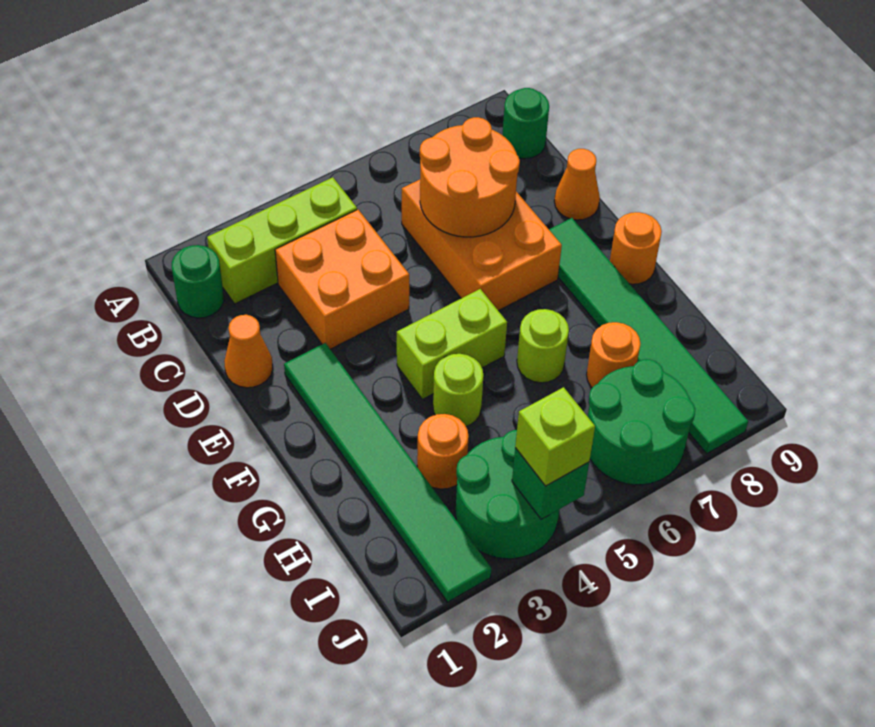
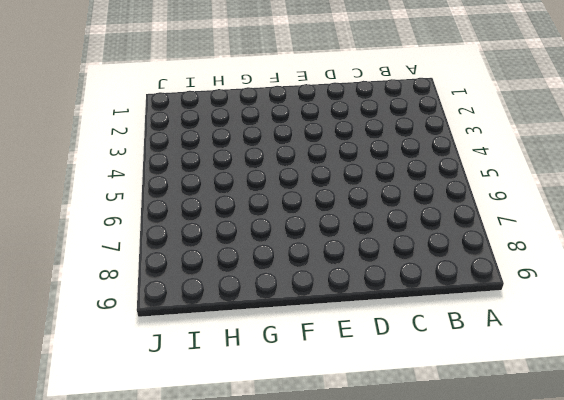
none -> green 1x1 round brick [172,245,224,318]
none -> lime 1x3 brick [207,177,357,304]
none -> green 1x1 round brick [503,88,549,159]

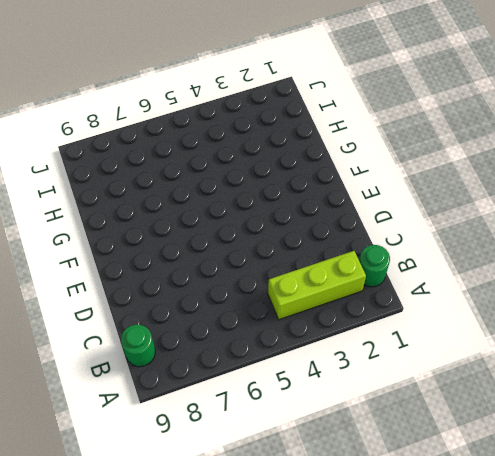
none -> orange 2x2 brick [275,210,409,349]
none -> orange 2x3 brick [402,180,562,311]
none -> orange 1x1 cone [224,315,273,388]

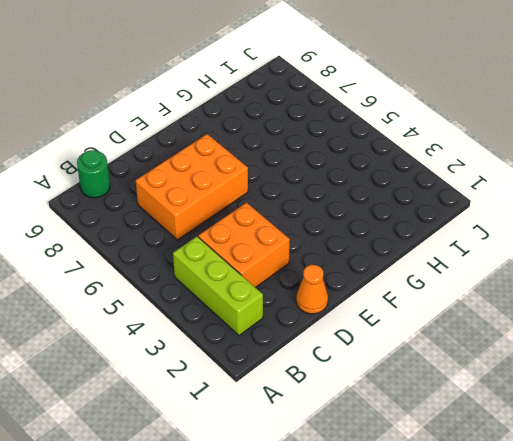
none -> green 1x1 round brick [172,245,224,318]
none -> orange 1x1 cone [554,149,600,220]
none -> green 1x6 tile [284,343,491,602]

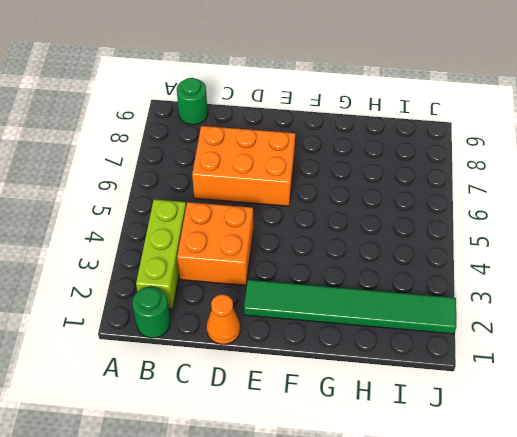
none -> orange 1x1 cone [554,149,600,220]
none -> green 1x6 tile [549,218,748,454]
none -> lime 1x2 brick [397,289,507,399]

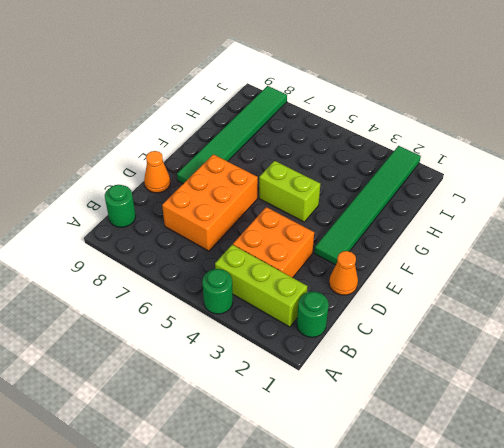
green 1x1 round brick [202,269,233,314] -> none
none -> orange 1x1 round brick [610,212,662,284]
none -> lime 1x1 round brick [433,354,483,426]
none -> lime 1x1 round brick [517,309,569,383]

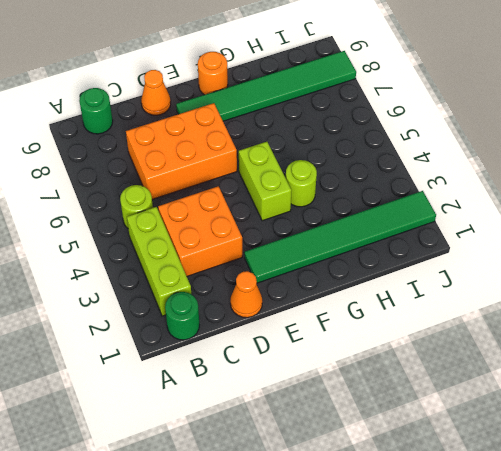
lime 1x1 round brick [120,185,153,228] -> lime 1x1 round brick moved to [517,309,569,383]
none -> orange 1x1 round brick [417,414,469,489]
none -> orange 1x1 round brick [587,322,641,387]
none -> green 2x2 round brick [456,430,559,559]

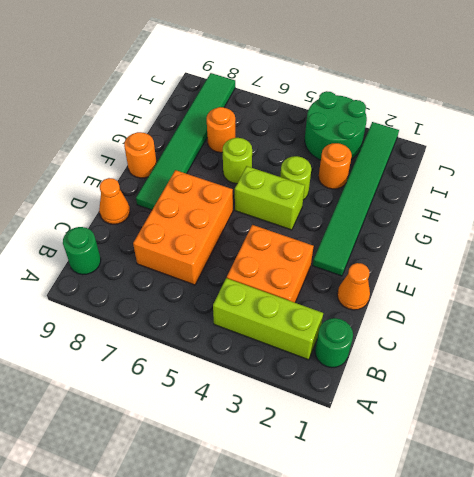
none -> green 2x2 round brick [588,359,695,485]
none -> orange 2x2 round brick [420,117,520,237]
none -> green 1x1 brick [512,448,589,519]

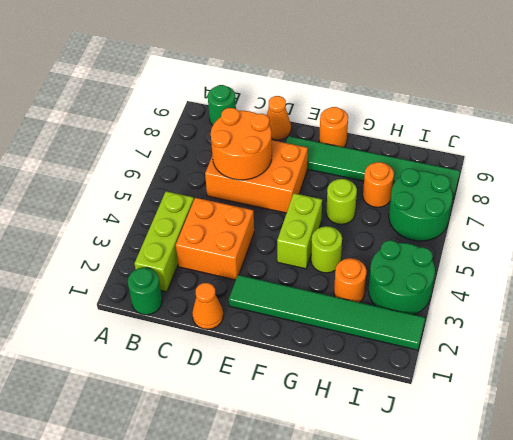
none -> green 1x1 brick [512,448,589,519]
none -> lime 1x1 brick [515,387,595,486]

